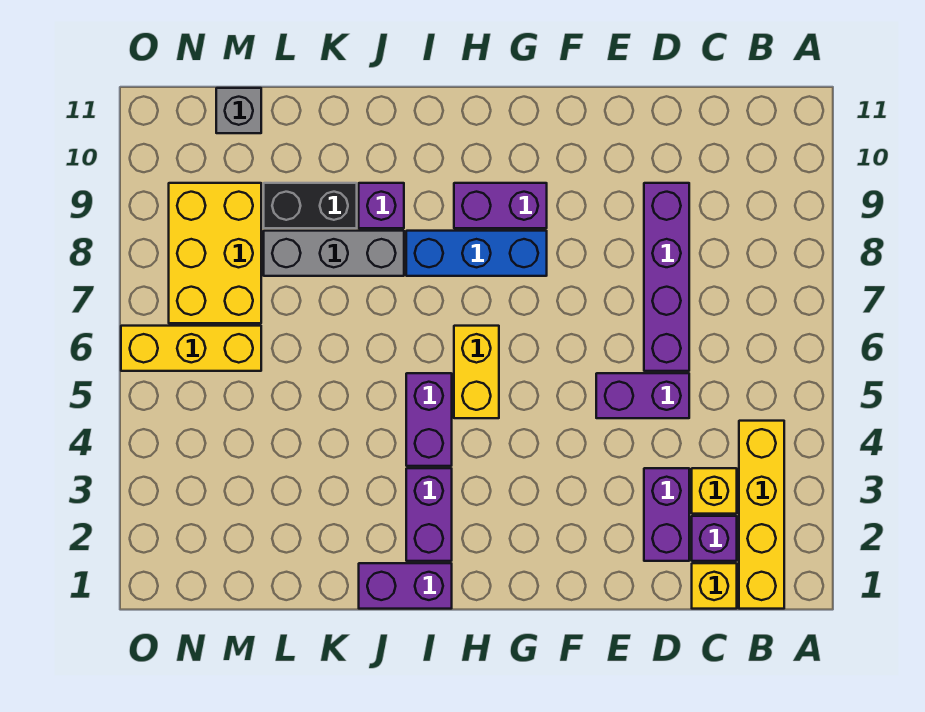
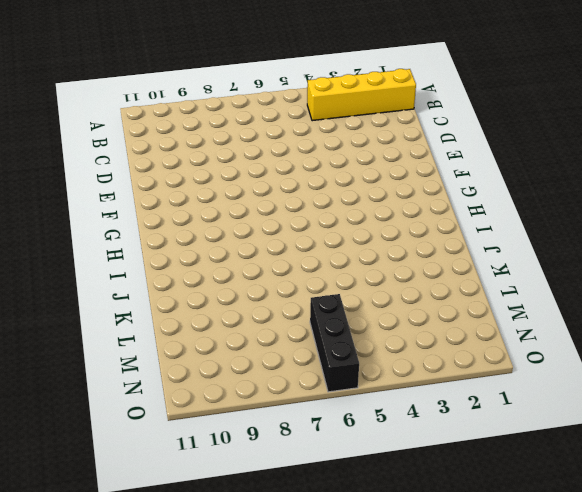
black 1x3 brick [310,294,359,392] -> yellow 1x3 brick [121,326,261,371]
none -> yellow 1x1 brick [692,563,737,609]
none -> purple 1x1 brick [692,516,737,561]
none -> yellow 1x1 brick [692,468,737,514]

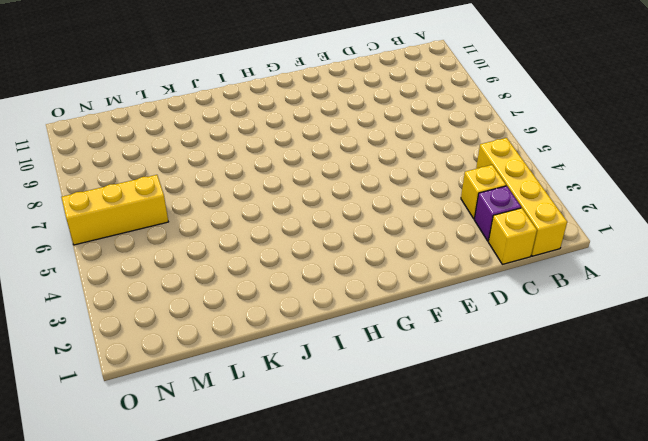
none -> purple 1x2 brick [644,468,689,561]
none -> purple 1x2 brick [596,373,689,418]
none -> purple 1x4 brick [644,183,689,371]

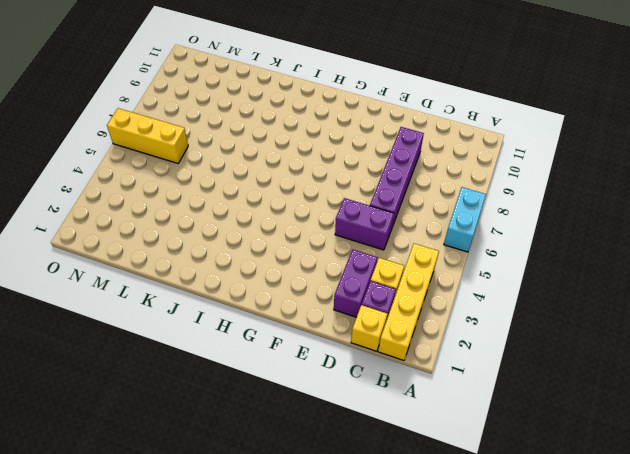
cyan 1x2 brick [444,187,486,252] -> none
none -> blue 1x3 brick [406,231,547,276]
none -> purple 1x2 brick [454,183,547,228]
none -> yellow 1x2 brick [454,326,499,418]

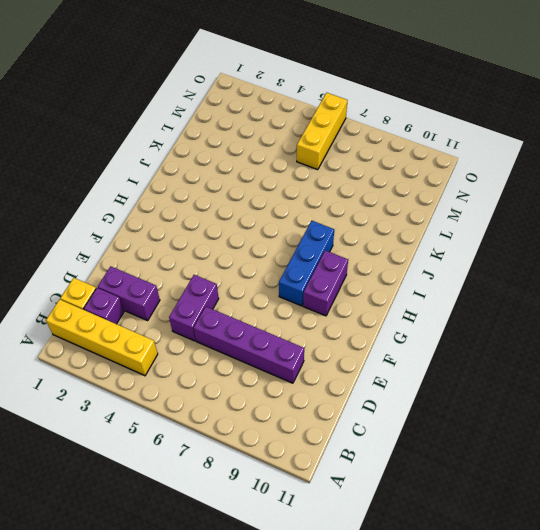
none -> yellow 1x1 brick [692,468,737,514]
none -> yellow 1x2 brick [454,326,499,418]
none -> purple 1x2 brick [359,563,452,609]

